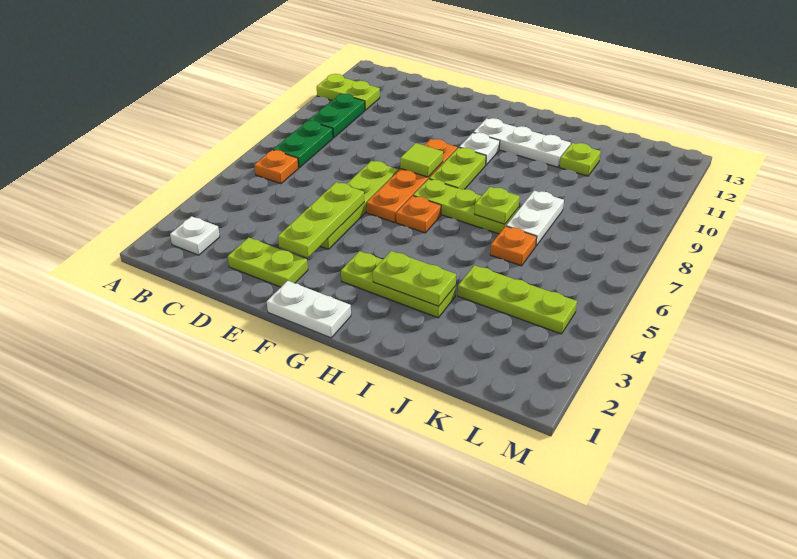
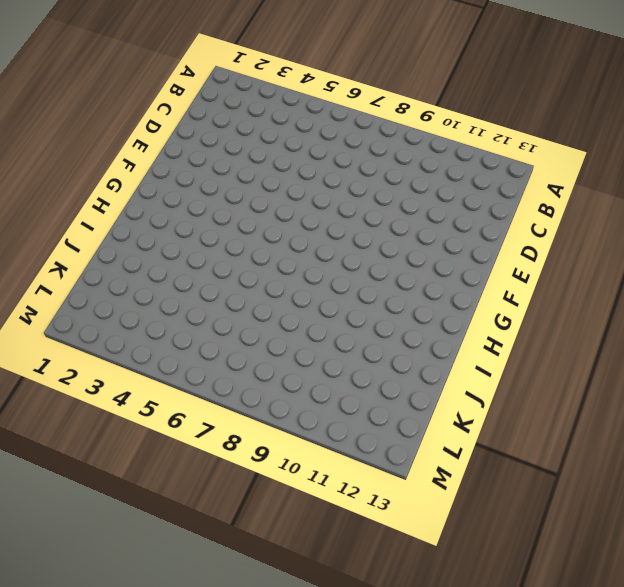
none -> lime 1x2 plate [317,74,380,110]
none -> white 1x1 plate [170,216,220,255]
none -> orange 1x1 plate [255,150,299,184]

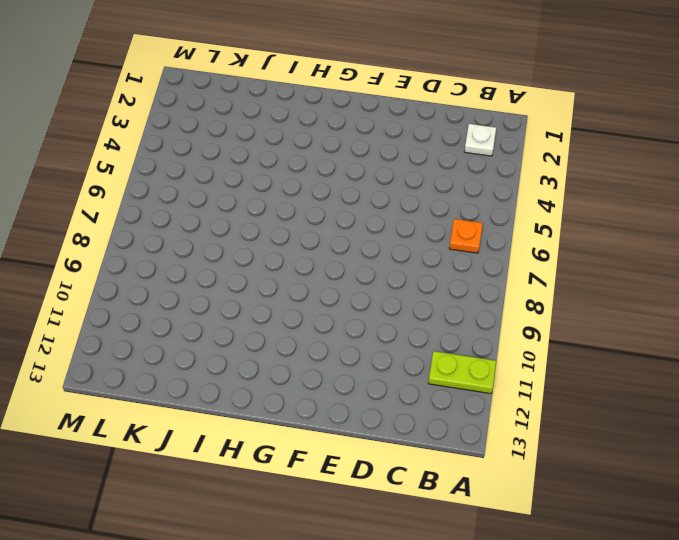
none -> green 1x2 plate [273,121,333,168]
none -> green 1x2 plate [309,94,365,138]
none -> lime 1x2 plate [228,238,308,287]

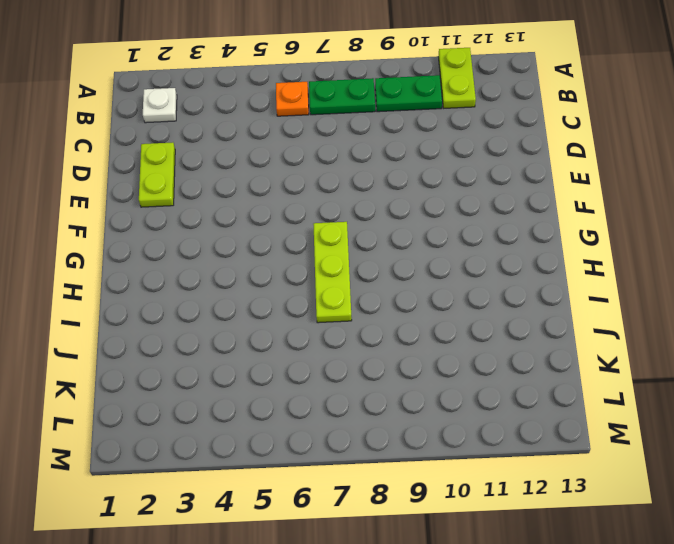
none -> lime 1x4 plate [320,161,398,249]
none -> white 1x2 plate [267,281,351,338]
none -> orange 1x4 plate [367,139,457,223]

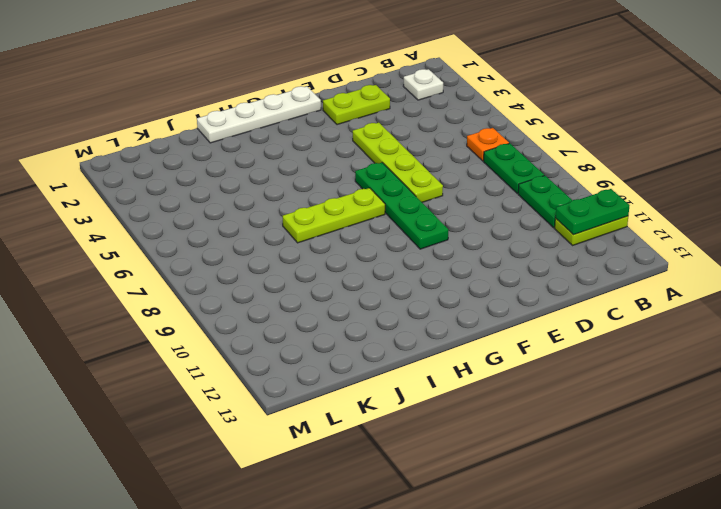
green 1x2 plate [555,189,630,235] -> none
white 1x4 plate [197,86,321,143] -> white 1x2 plate [267,281,351,338]
green 1x4 plate [355,163,448,249] -> orange 1x4 plate [367,139,457,223]
none -> lime 1x3 plate [341,251,456,318]
none -> orange 1x1 plate [396,196,441,233]
none -> lime 1x2 plate [429,148,486,190]

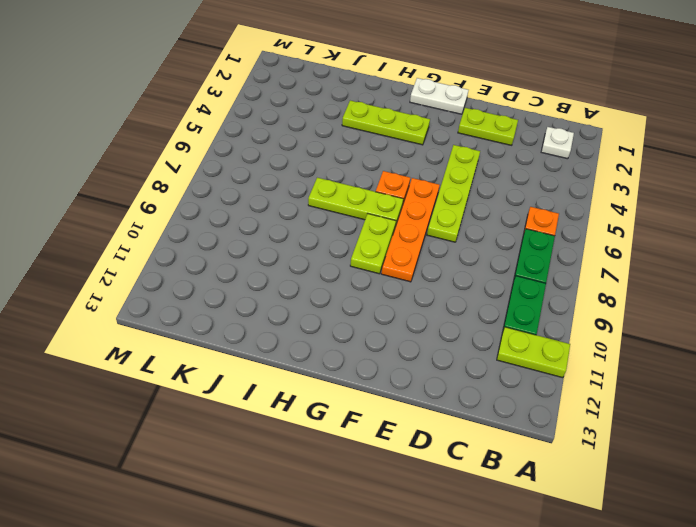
none -> white 1x1 plate [459,133,500,165]
none -> white 1x3 plate [473,118,571,167]
none -> lime 1x3 plate [458,265,577,334]

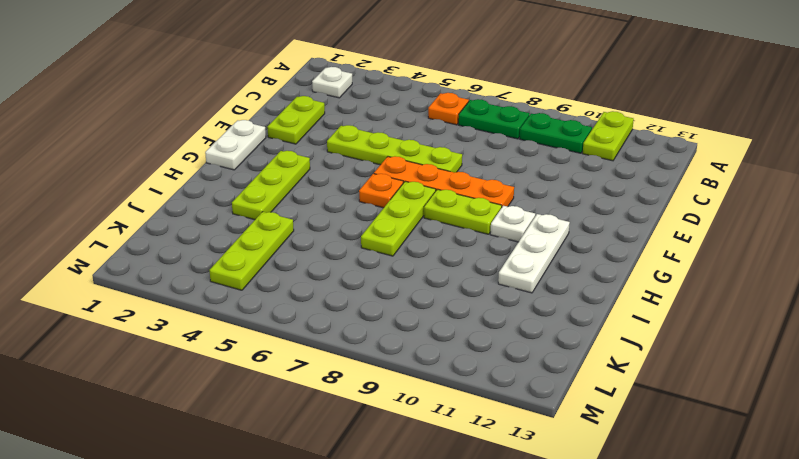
none -> orange 1x1 plate [490,226,537,266]
none -> white 1x2 plate [506,191,564,246]
none -> lime 1x1 plate [559,143,601,176]

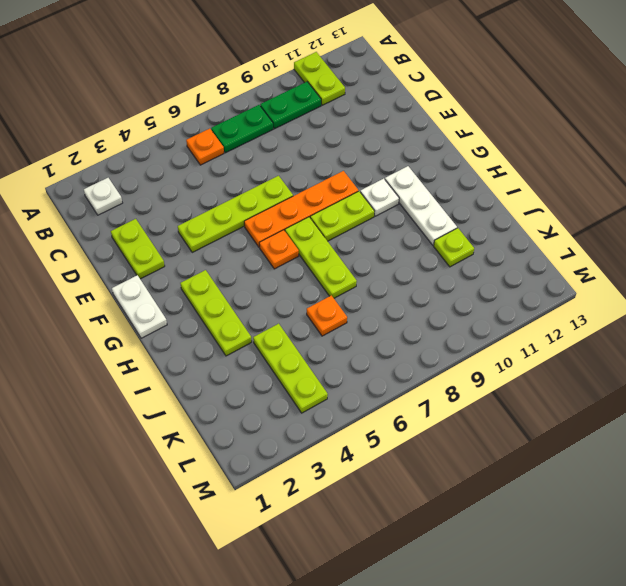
none -> white 1x2 plate [506,191,564,246]
none -> lime 1x3 plate [278,182,364,258]
none -> lime 1x1 tile [400,143,443,177]

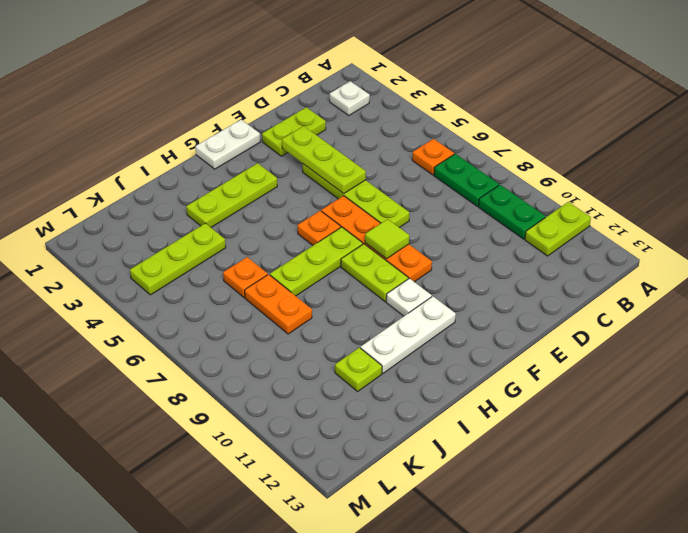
orange 1x2 plate [245,274,312,334] -> white 1x2 plate [506,191,564,246]
none -> lime 1x2 plate [373,251,456,306]
none -> lime 1x1 plate [475,187,520,224]

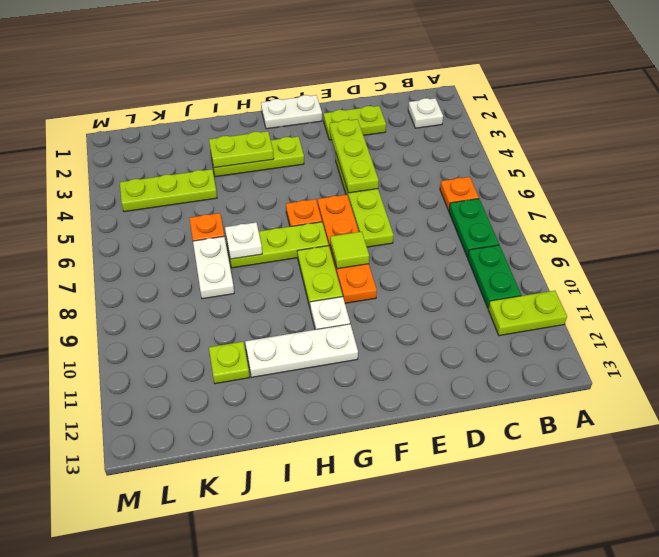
white 1x1 plate [225,222,262,259] -> lime 1x1 plate [475,187,520,224]

